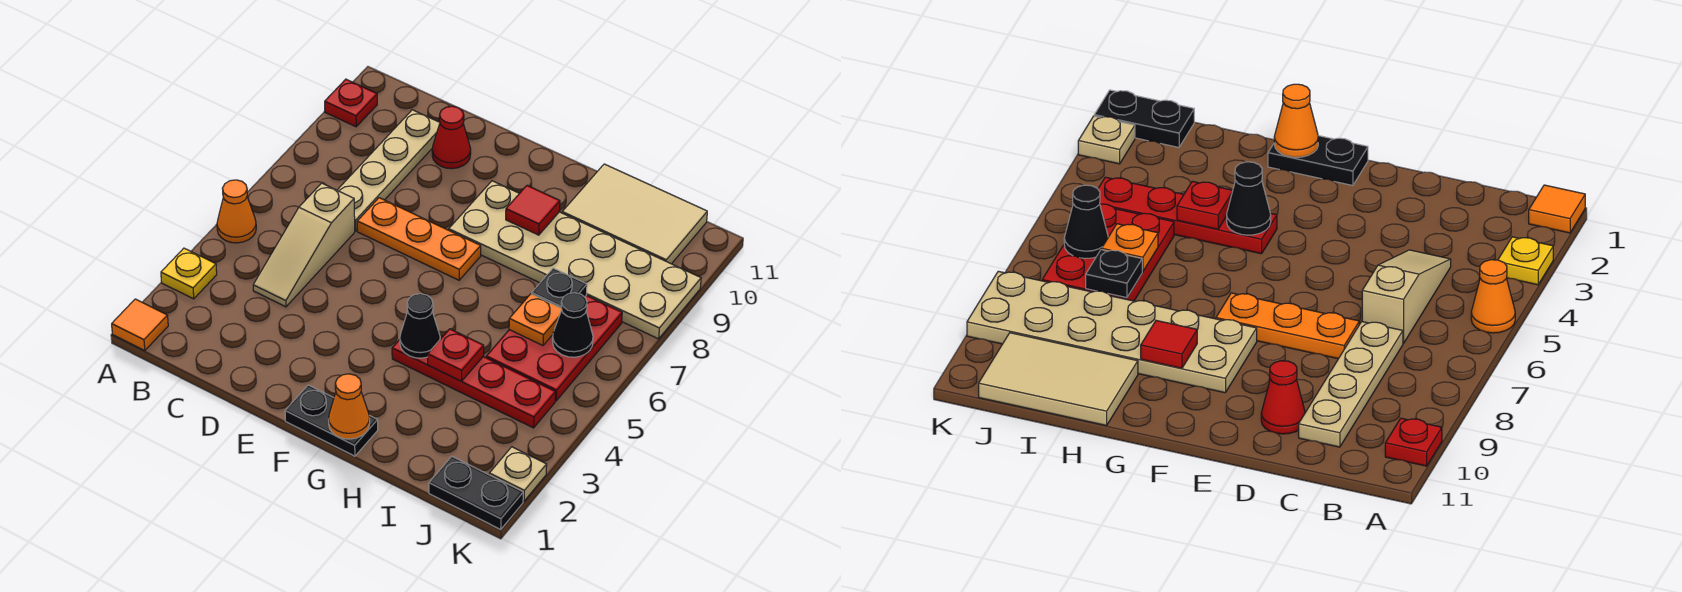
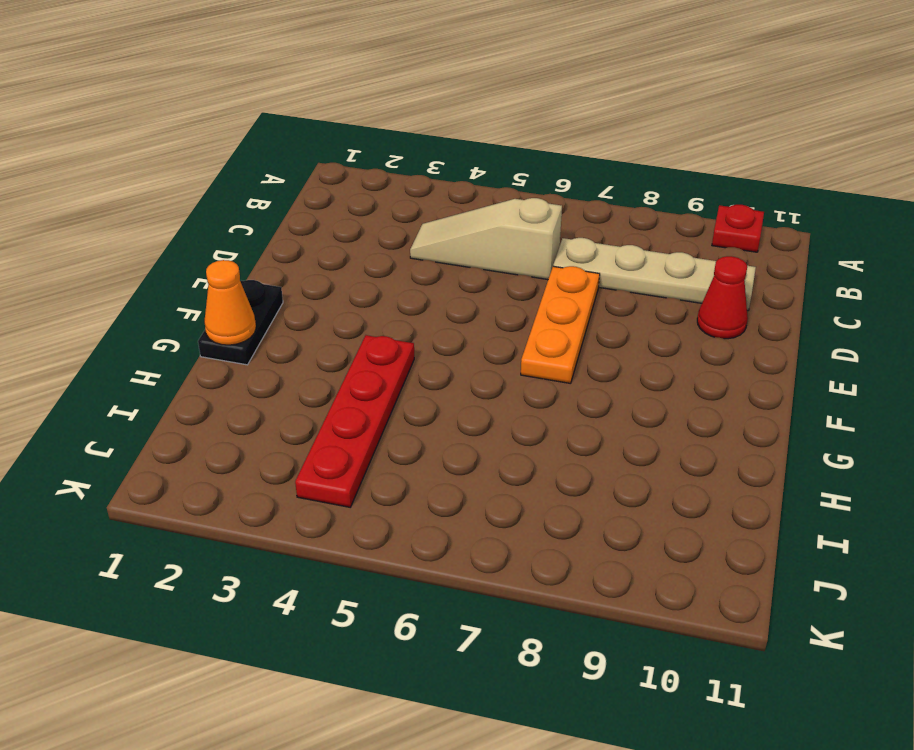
none -> orange 1x1 tile [112,299,168,351]
none -> yellow 1x1 plate [161,248,217,299]
none -> orange 1x1 cone [217,180,256,243]

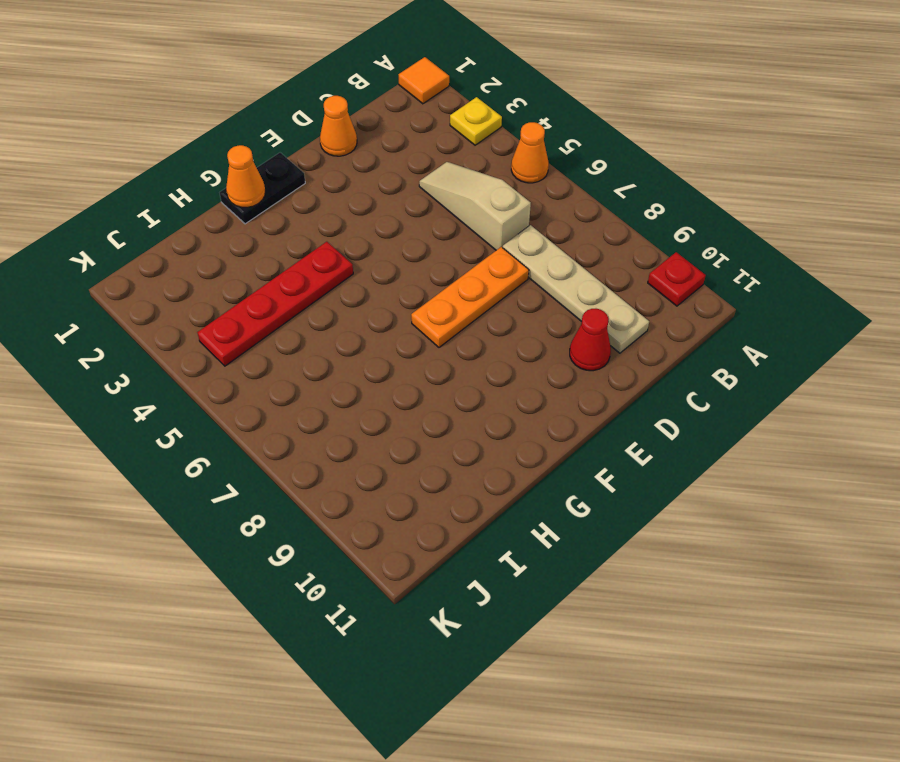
orange 1x1 cone [320,96,357,156] -> none
none -> tan 2x6 plate [449,181,701,339]
none -> tan 2x3 tile [562,164,707,264]
none -> red 2x3 plate [486,295,622,401]

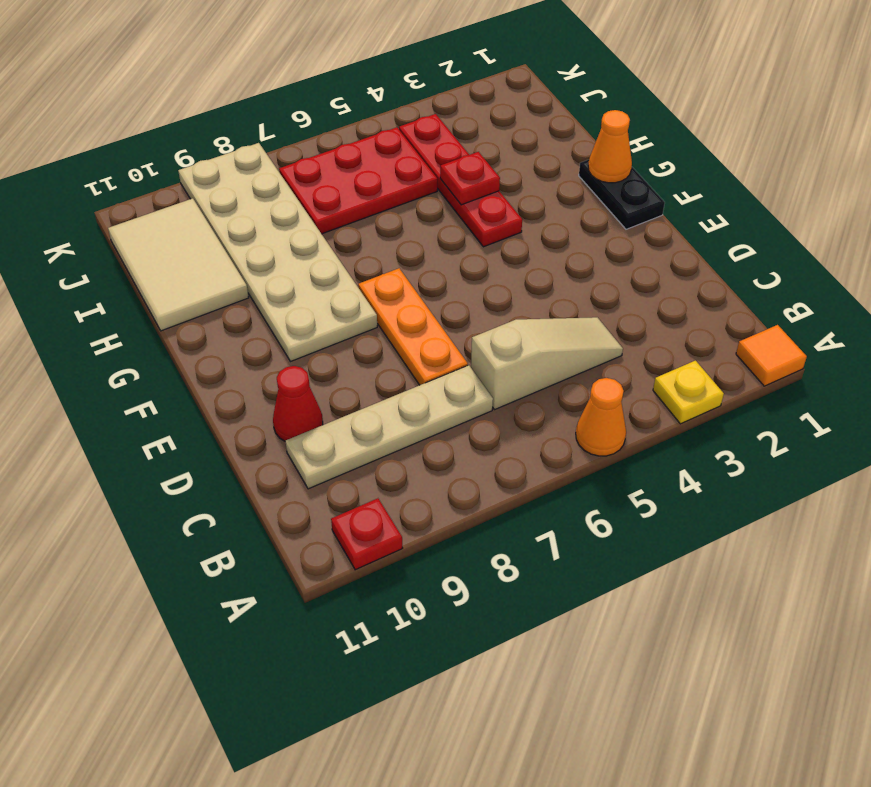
none -> black 1x2 plate [429,456,523,529]
none -> tan 1x1 plate [489,447,547,501]
none -> black 1x1 cone [400,294,440,358]

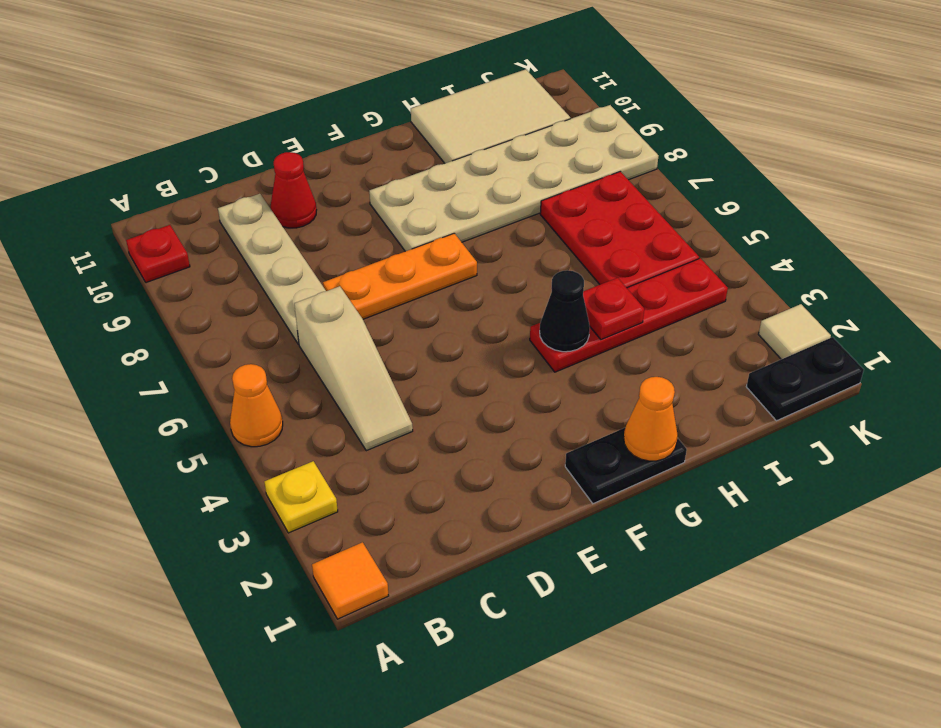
tan 1x1 tile [758,304,831,359] -> tan 1x1 plate [489,447,547,501]
none -> red 1x1 tile [506,186,560,235]
none -> orange 1x1 plate [509,294,562,346]
none -> black 1x1 plate [532,268,587,308]

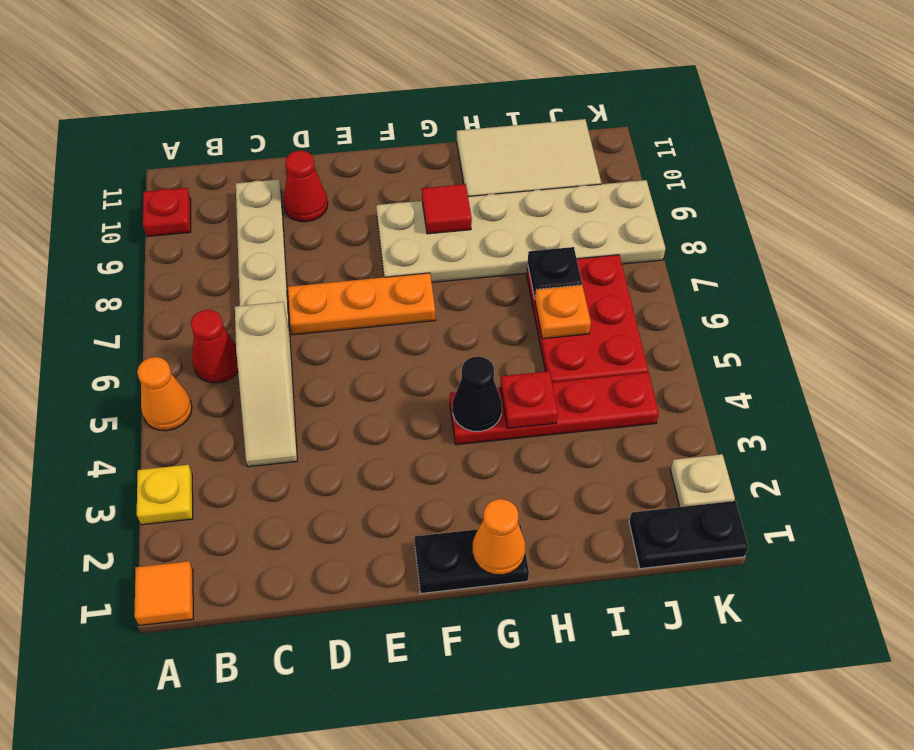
red 1x1 cone [191,310,238,383] -> none
none -> black 1x1 cone [553,293,593,357]

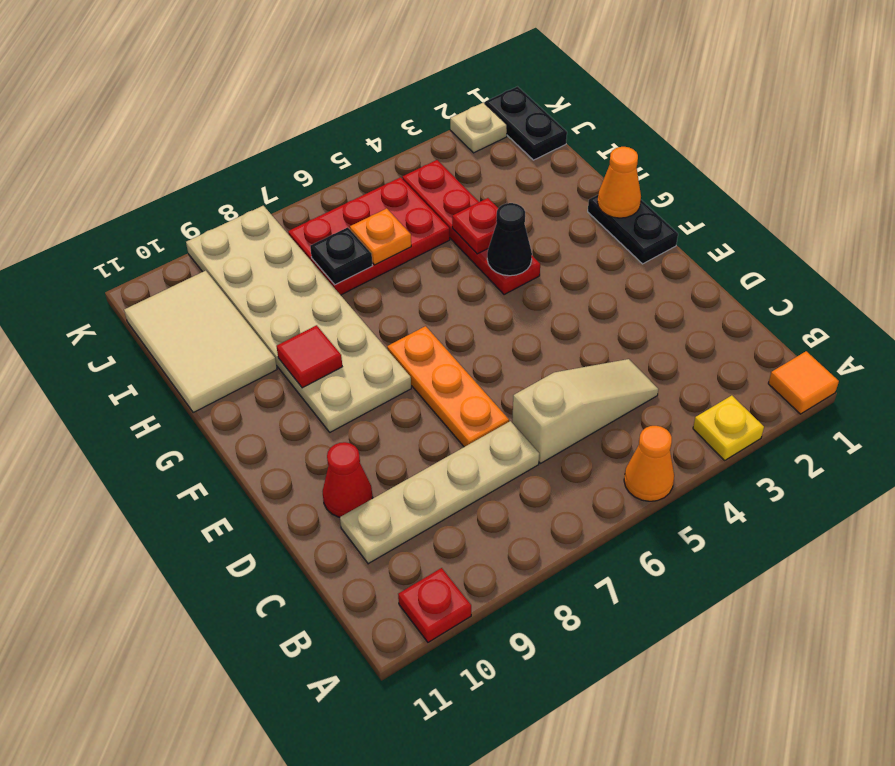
none -> black 1x1 cone [553,293,593,357]

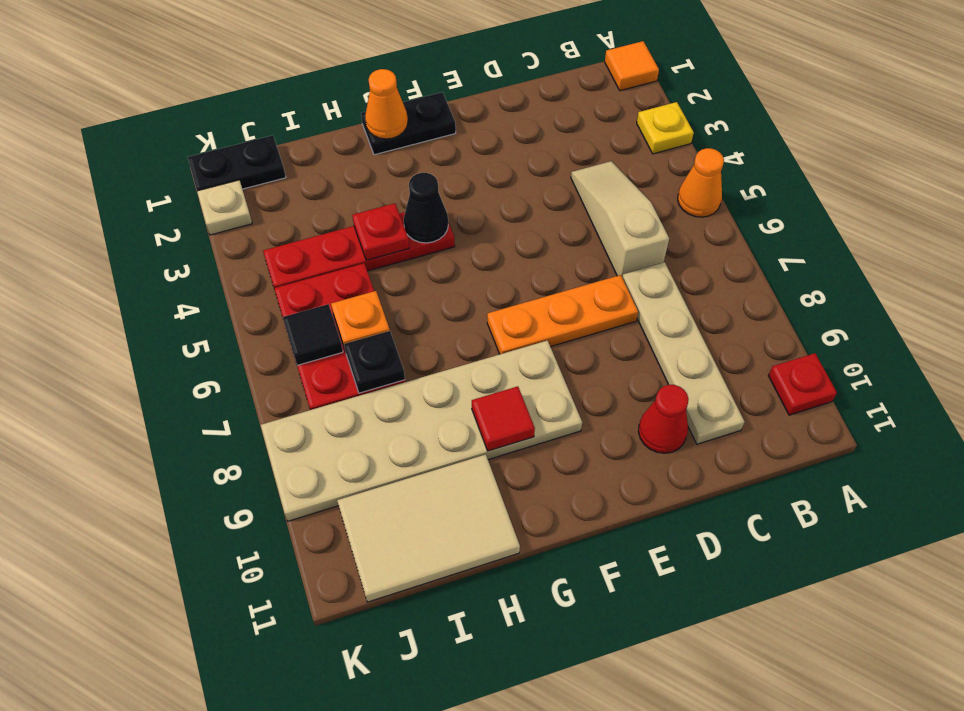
black 1x1 tile [283,304,343,365] -> black 1x1 cone [553,293,593,357]

